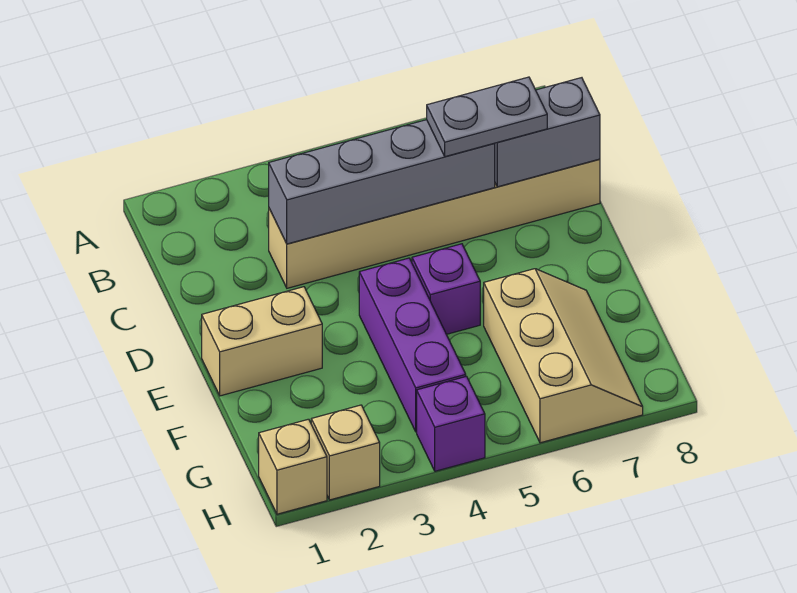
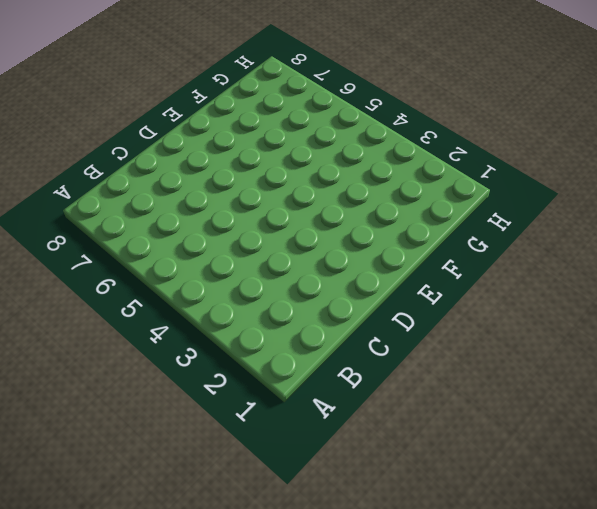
none -> tan 1x6 brick [269,159,600,288]
none -> tan 1x2 brick [202,287,322,396]

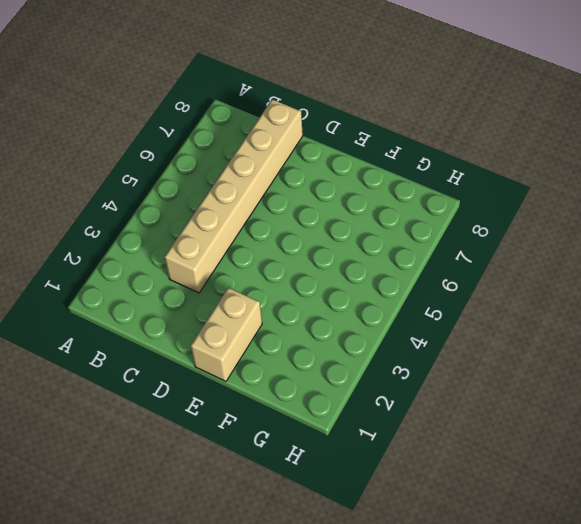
none -> purple 1x3 brick [359,258,466,432]
none -> purple 1x1 brick [412,244,480,334]

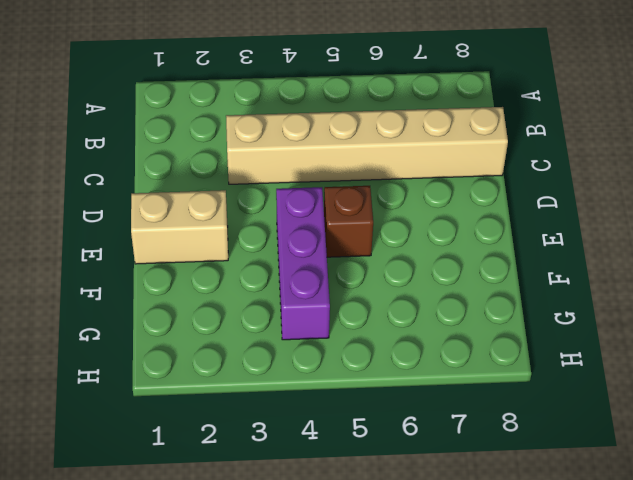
brown 1x1 brick [324,186,373,257] -> purple 1x1 brick [412,244,480,334]
none -> tan 2x3 slope [484,269,643,443]
none -> tan 1x1 brick [259,419,327,514]

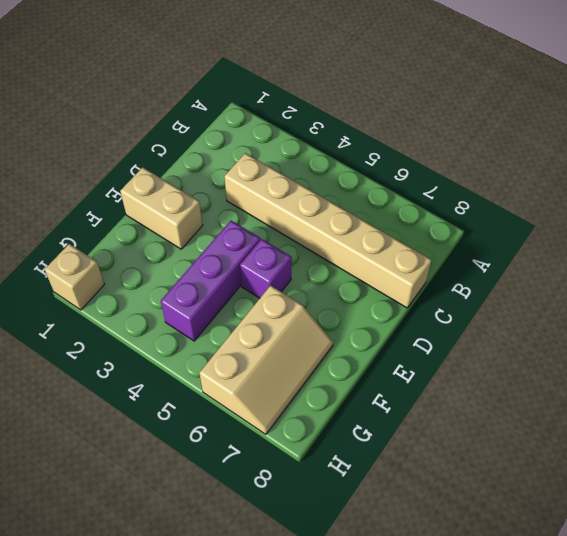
none -> tan 1x1 brick [311,405,380,500]
none -> purple 1x1 brick [417,376,485,471]

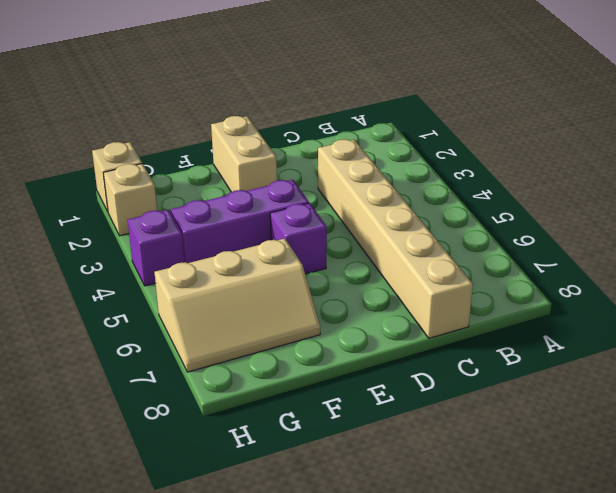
none -> grey 1x4 brick [269,120,495,244]
none -> grey 1x2 brick [494,78,600,187]

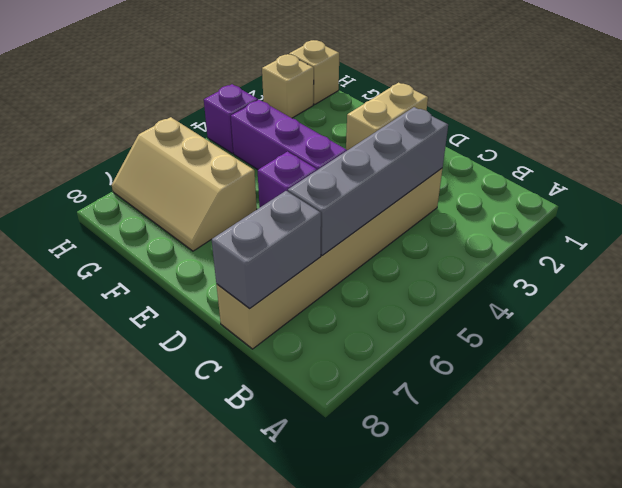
none -> grey 1x2 plate [427,77,547,157]

